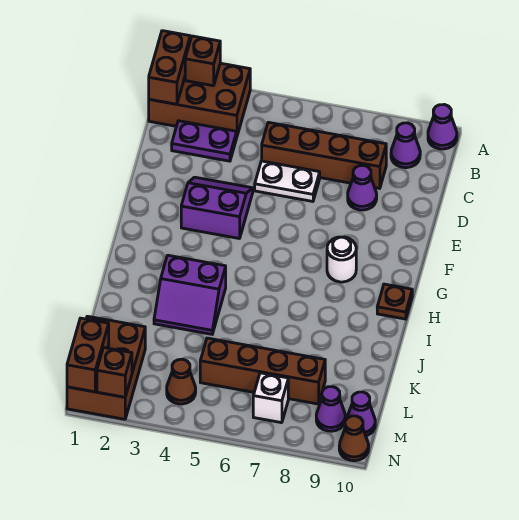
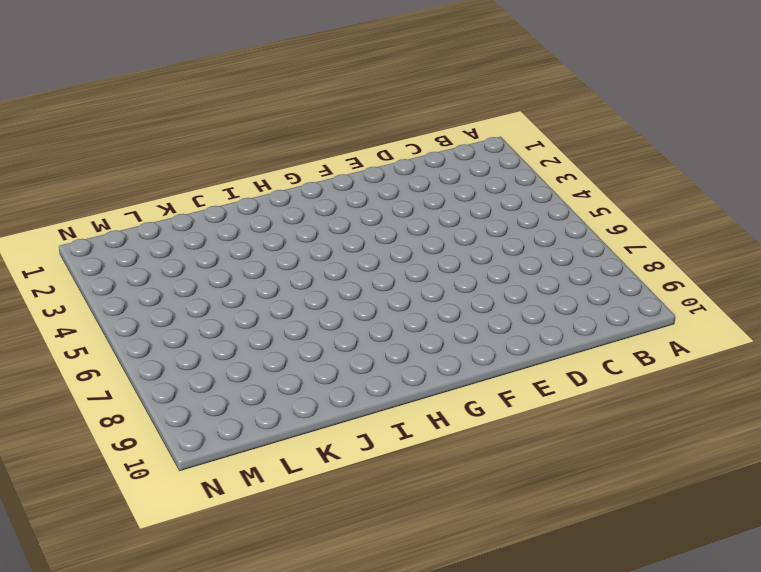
none -> brown 2x3 brick [149,63,250,135]
none -> purple 1x1 cone [428,105,457,149]
none -> purple 1x1 cone [391,123,420,168]

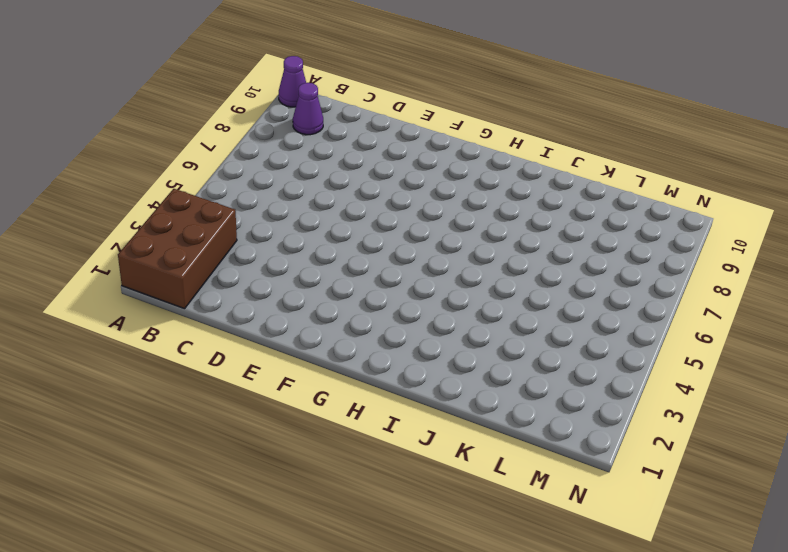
none -> purple 1x2 plate [172,121,237,161]
none -> brown 1x4 brick [262,122,386,188]
none -> white 1x2 plate [255,161,320,201]

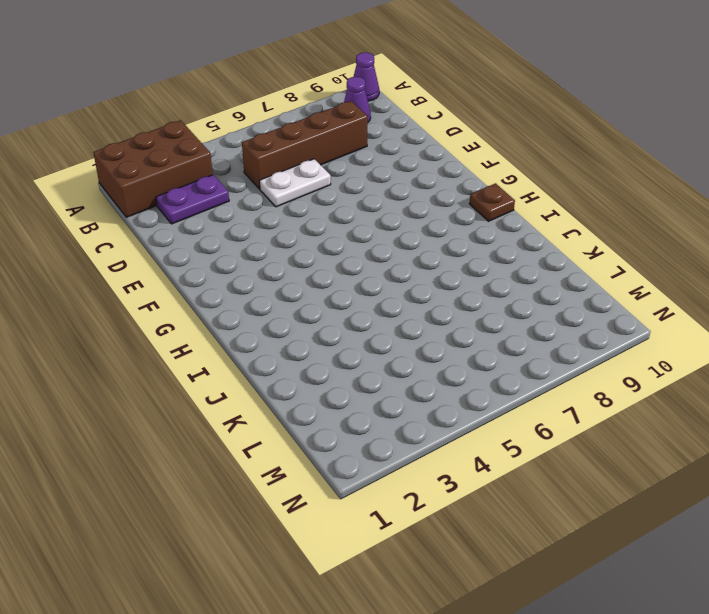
none -> purple 1x1 cone [348,166,377,210]
none -> purple 2x2 slope [181,177,253,239]
none -> white 1x1 round brick [327,237,356,282]

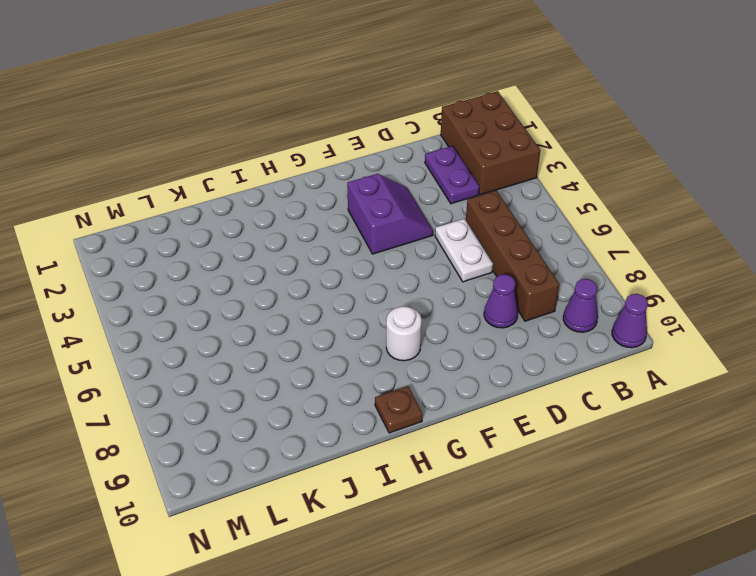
none -> purple 2x2 slope [154,255,226,334]
none -> brown 2x3 brick [67,316,145,419]
none -> brown 1x4 brick [200,338,325,404]

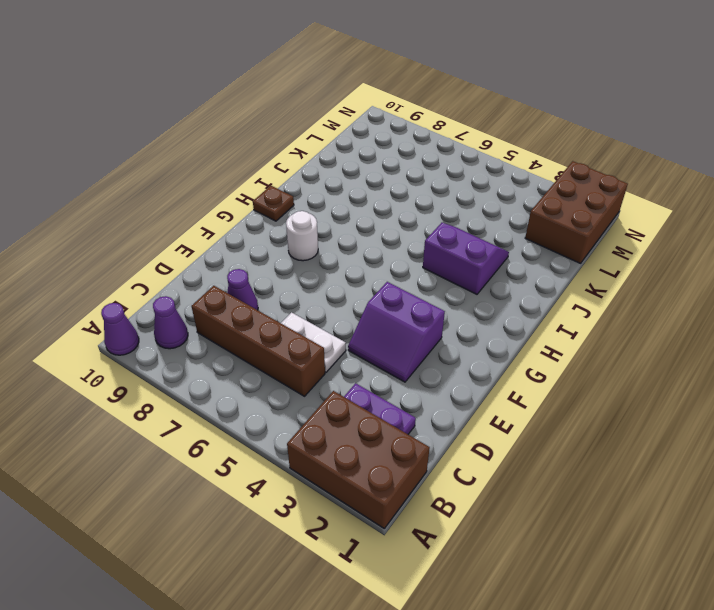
none -> brown 1x4 brick [200,338,325,404]
none -> brown 1x1 cone [167,359,196,404]
none -> white 1x1 brick [253,373,288,423]

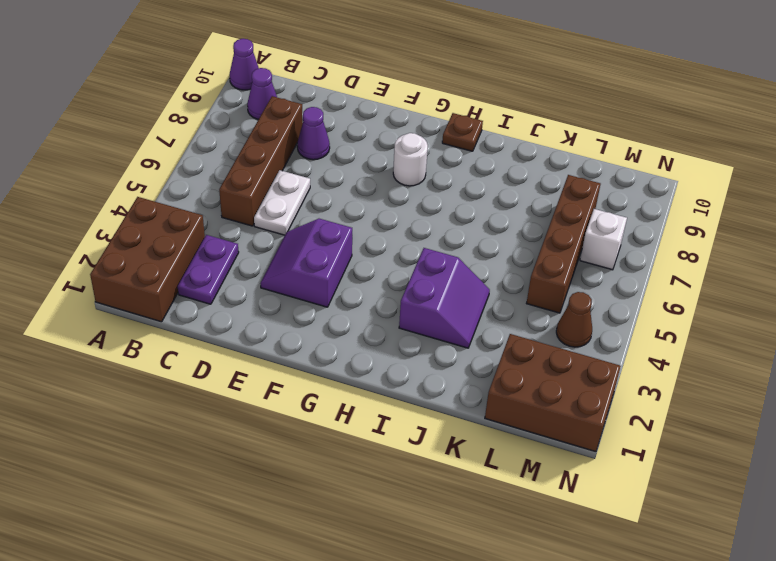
none -> purple 1x1 cone [316,387,345,431]
none -> purple 1x1 cone [347,392,375,436]
none -> brown 1x1 cone [339,416,369,461]

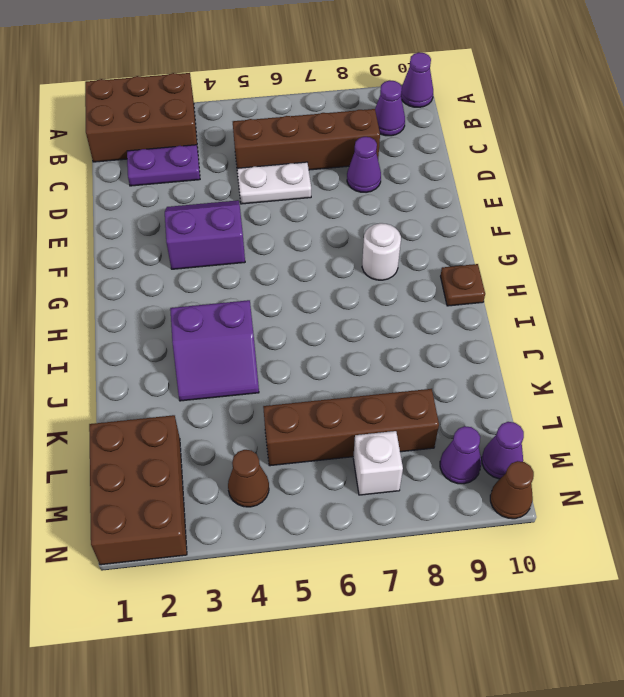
none -> brown 1x2 brick [149,31,190,104]
none -> brown 1x1 brick [185,36,220,86]
none -> brown 1x2 brick [67,318,109,392]

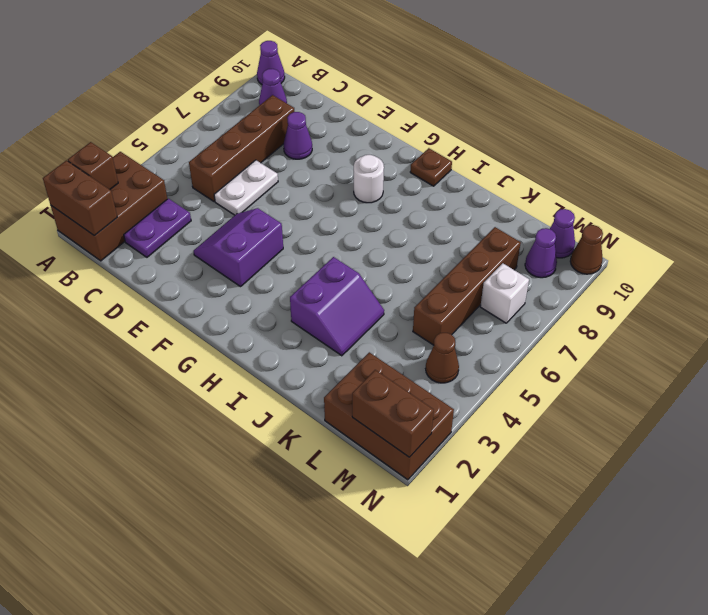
none -> brown 1x1 brick [97,348,132,397]

